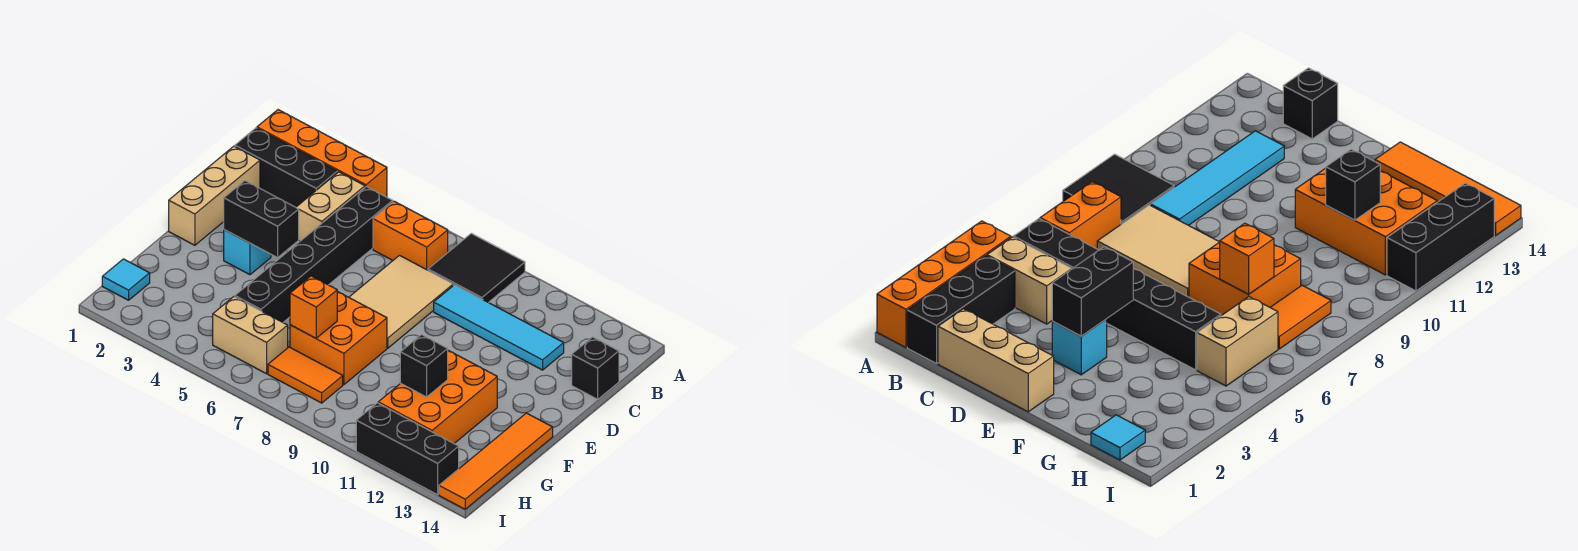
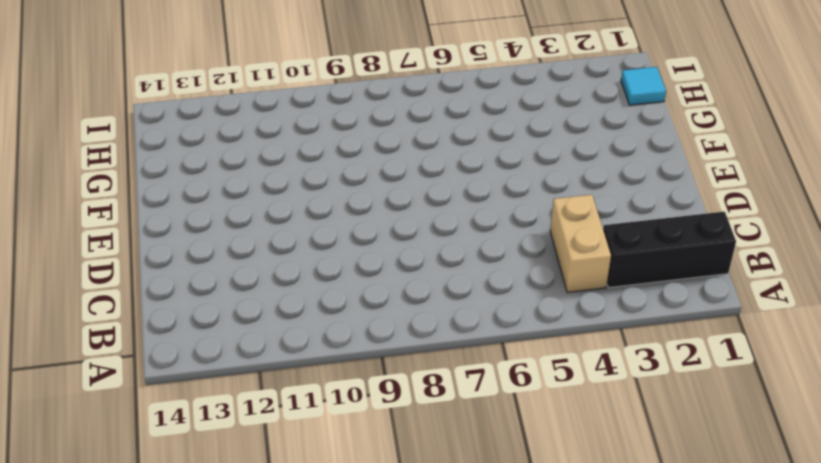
none -> orange 1x4 brick [257,110,387,197]
none -> black 2x2 tile [428,233,525,303]
none -> black 1x6 brick [235,187,393,322]

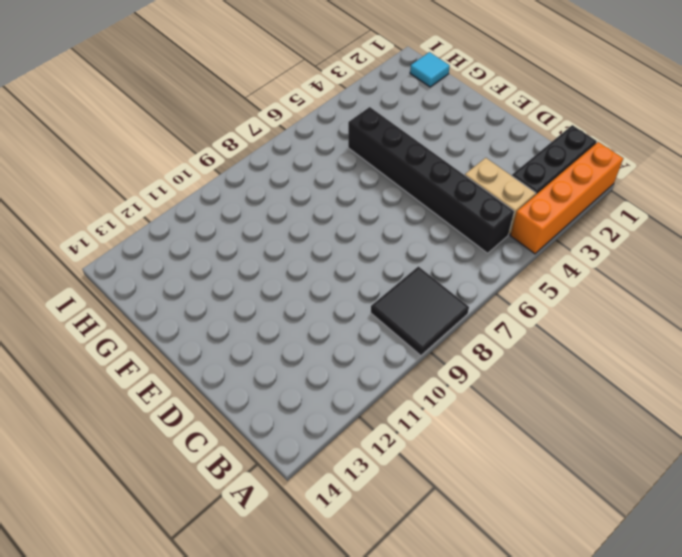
none -> orange 1x2 brick [373,201,448,270]
none -> tan 1x3 brick [169,146,260,245]
none -> tan 2x3 tile [349,255,453,348]

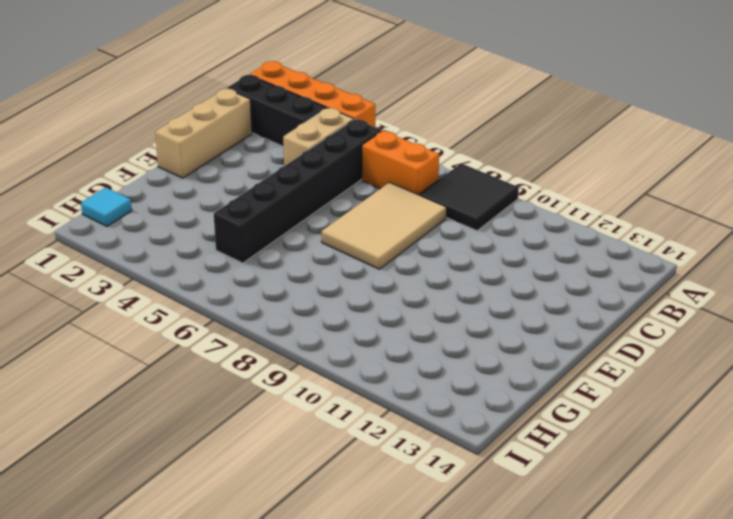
none -> cyan 1x4 tile [434,285,564,370]
none -> black 1x1 brick [572,337,619,399]
none -> cyan 1x1 brick [224,230,271,275]

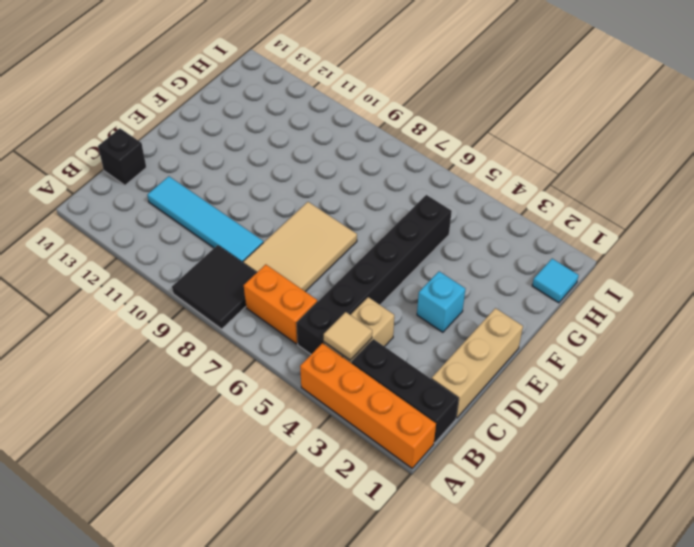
tan 1x1 tile [324,312,372,360] -> none
none -> orange 2x2 brick [290,291,387,385]
none -> orange 2x3 brick [378,350,497,443]
none -> orange 1x4 tile [439,413,553,509]

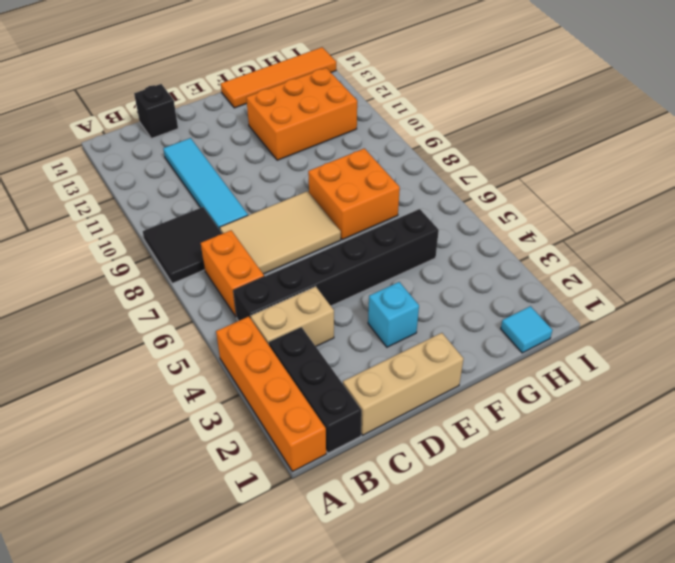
none -> tan 1x2 brick [213,297,288,374]
none -> orange 1x2 tile [268,347,343,403]
none -> black 1x3 brick [356,403,459,495]

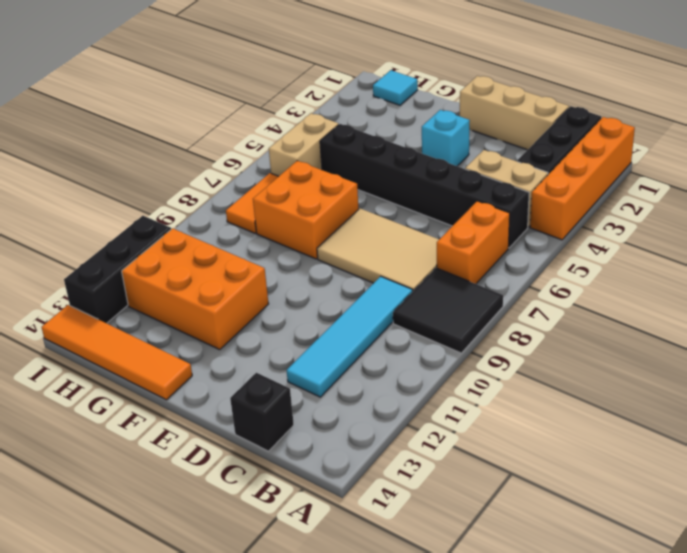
none -> black 1x2 brick [224,181,299,258]
none -> orange 1x1 brick [290,276,337,338]
none -> black 1x1 brick [400,335,448,397]

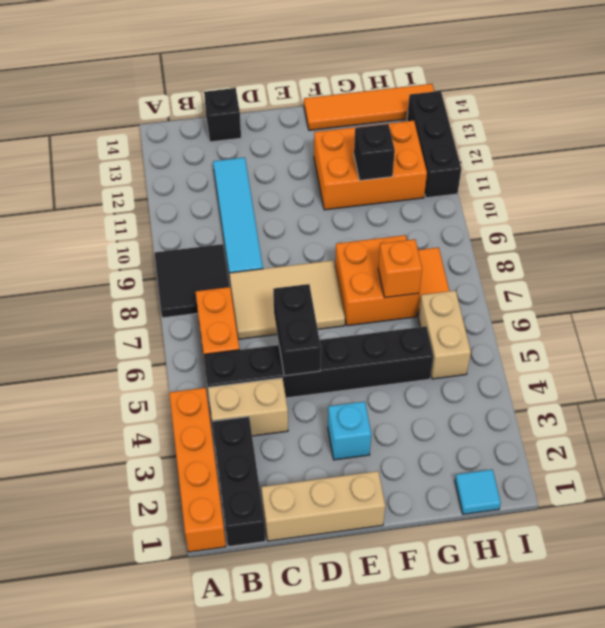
black 1x2 brick [273,284,321,376] -> black 1x2 brick moved to [224,181,299,258]

